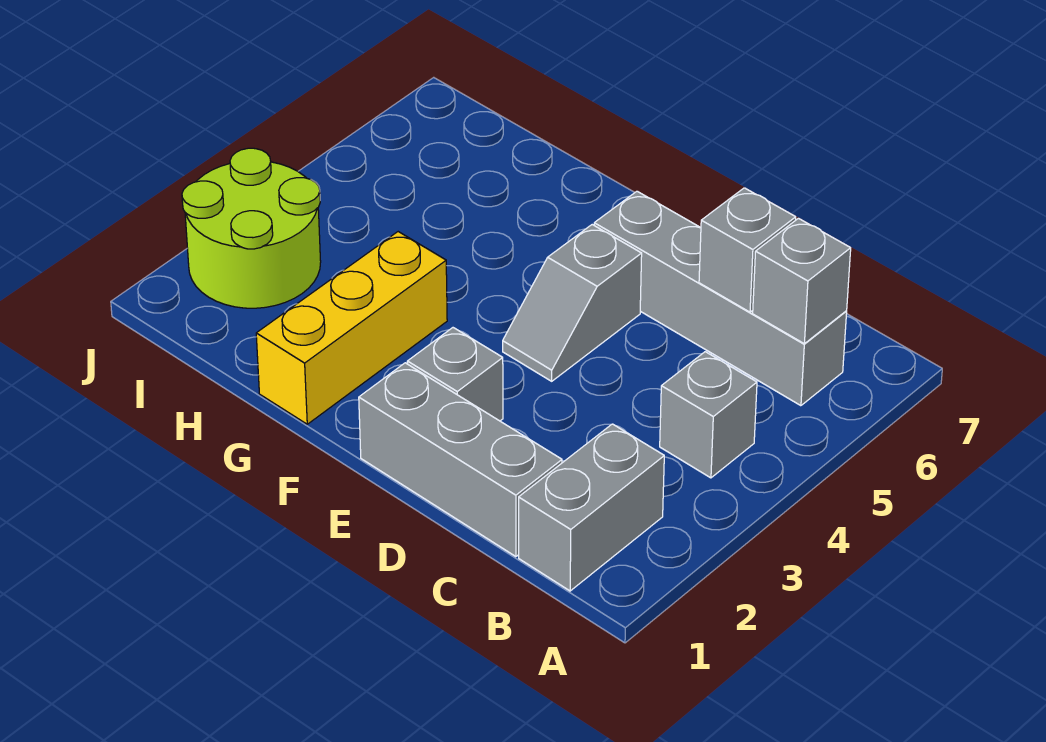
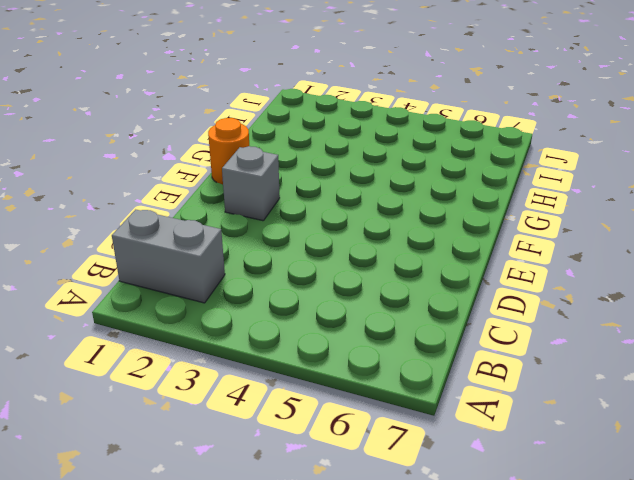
orange 1x1 round brick [208,118,249,185] -> none
none -> grey 1x1 brick [660,352,757,478]
none -> grey 1x4 brick [594,191,847,406]

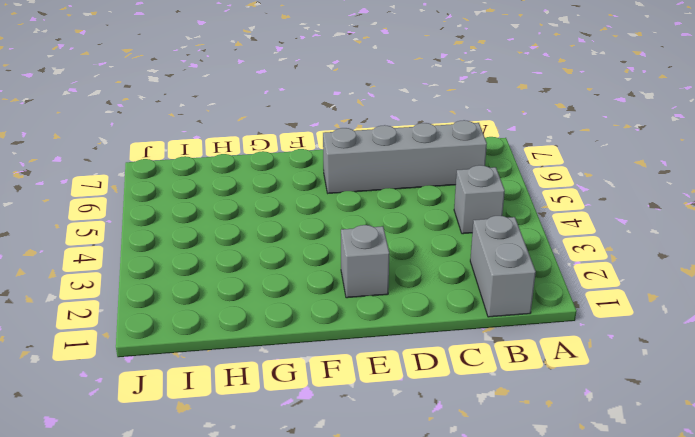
none -> grey 1x3 brick [359,363,562,557]
none -> grey 1x2 slope [503,225,642,381]

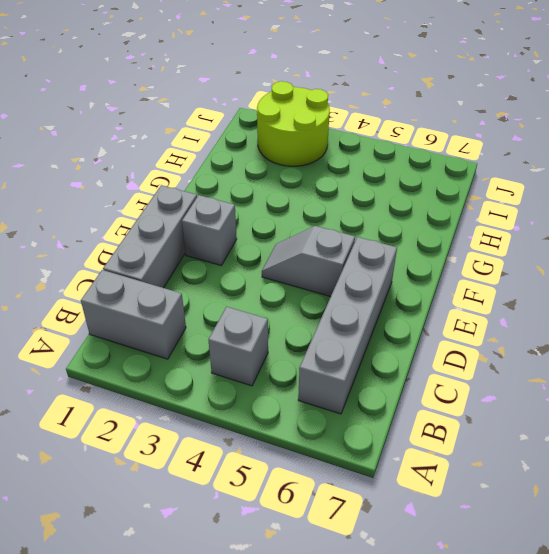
none -> yellow 1x3 brick [256,232,447,424]
none -> grey 1x1 brick [753,218,851,344]

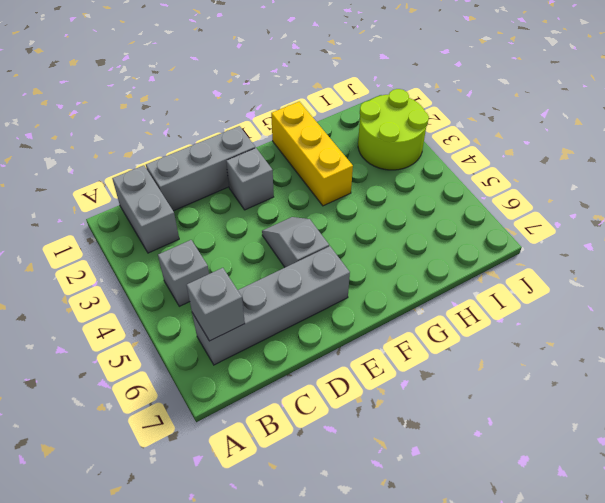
none -> grey 1x1 brick [699,188,796,312]

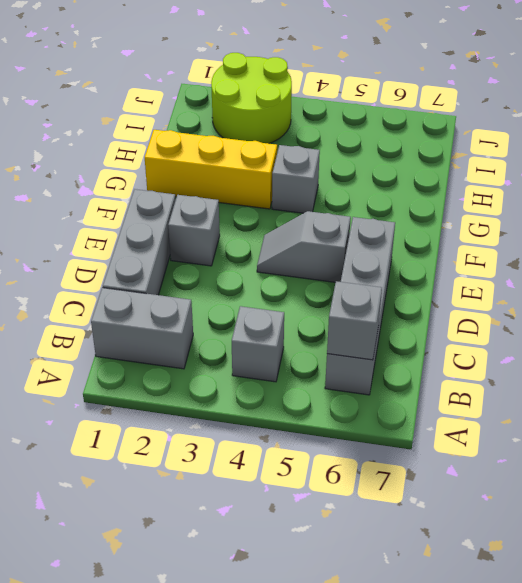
grey 1x1 brick [272,145,320,213] -> grey 1x1 brick moved to [699,188,796,312]

